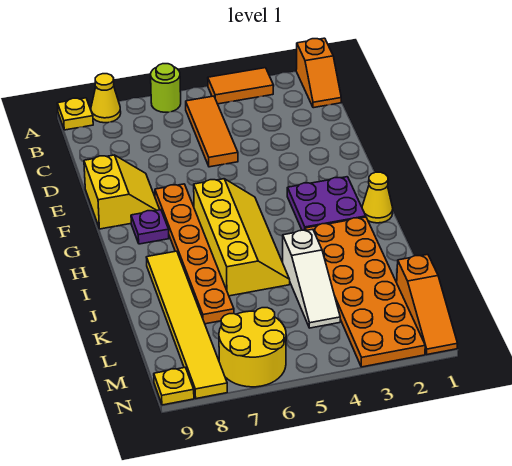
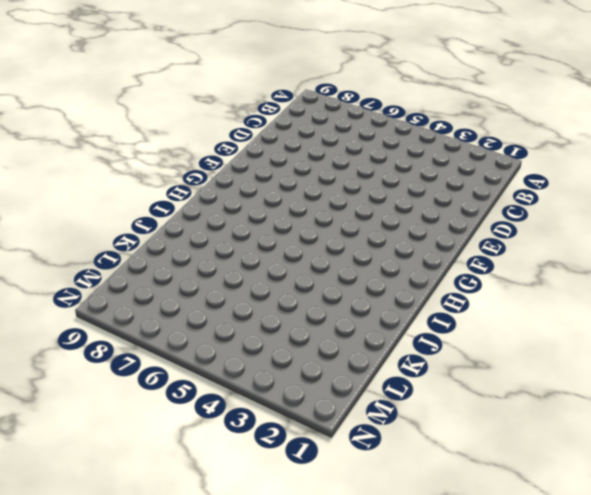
none -> orange 1x2 slope [296,38,341,108]
none -> orange 1x2 tile [208,68,274,104]
none -> lime 1x1 round brick [151,64,181,112]

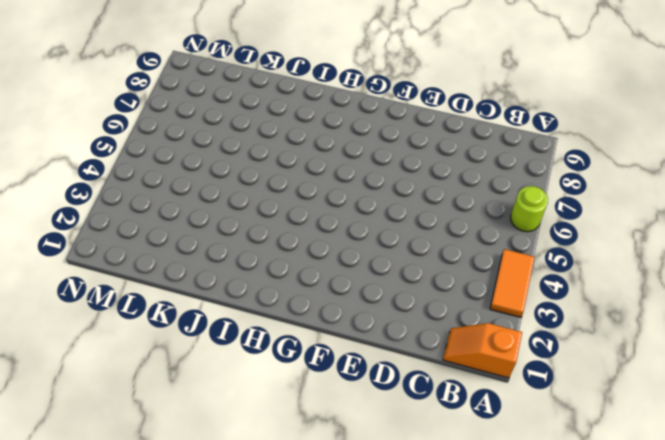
none -> yellow 1x1 cone [91,74,121,123]
none -> yellow 1x1 plate [57,98,93,130]
none -> orange 1x3 tile [186,96,238,167]

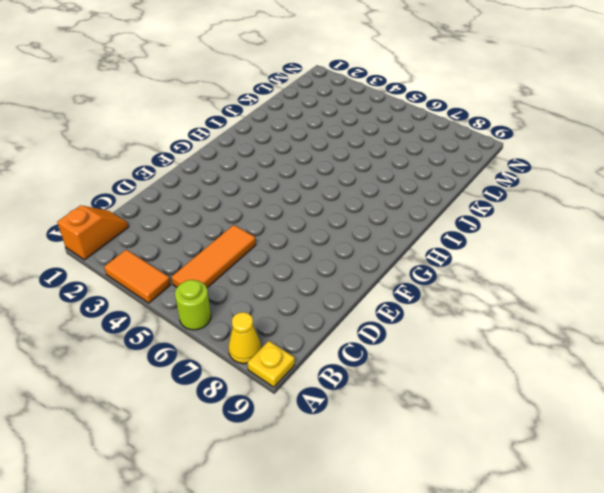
none -> yellow 2x2 slope [84,155,160,229]
none -> orange 1x6 plate [155,184,234,324]
none -> purple 2x2 plate [287,177,366,230]

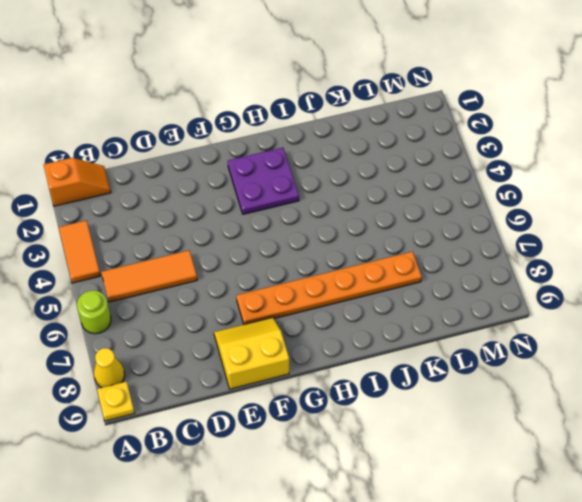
none -> yellow 2x4 slope [194,179,290,296]
none -> purple 1x1 plate [131,210,169,244]
none -> yellow 1x1 cone [362,172,393,223]

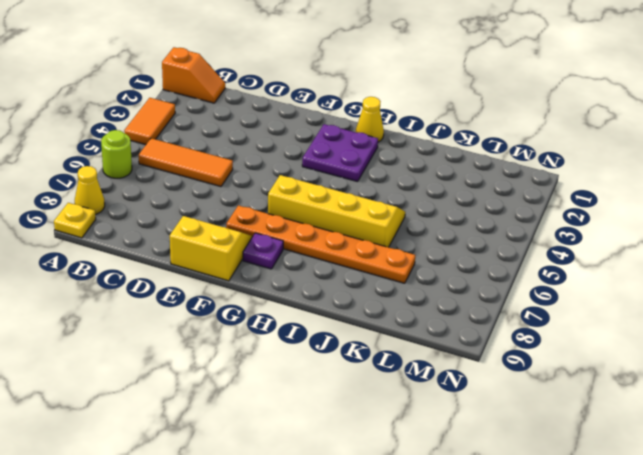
none -> orange 2x6 plate [305,217,425,367]
none -> yellow 1x6 tile [146,251,227,399]
none -> white 1x3 slope [283,229,340,328]

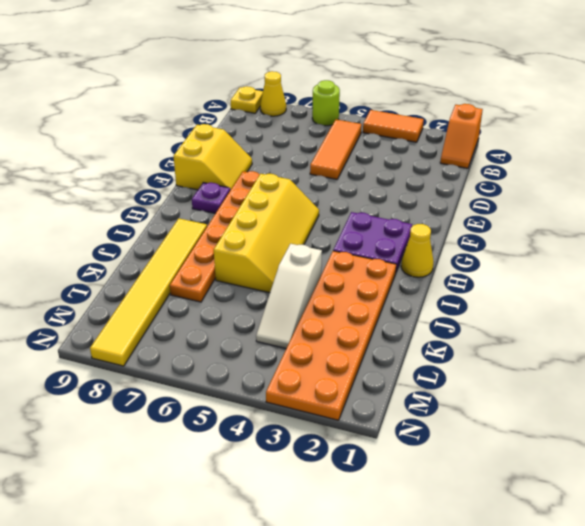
none -> orange 1x3 slope [397,255,458,355]
none -> yellow 2x2 round brick [219,308,286,387]
none -> yellow 1x1 plate [154,368,194,405]

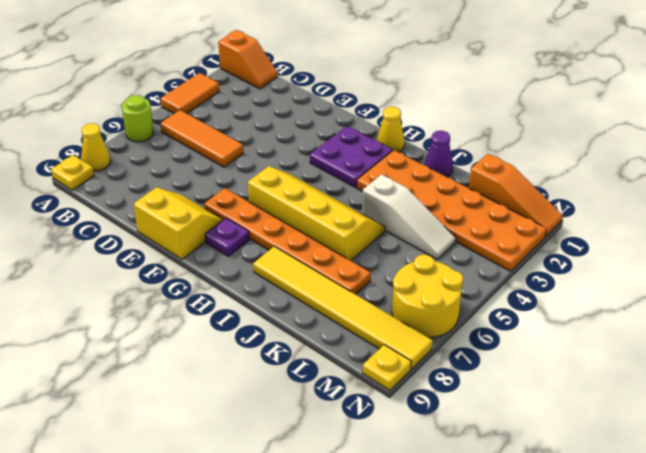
purple 1x1 cone [424,131,453,177] -> none

